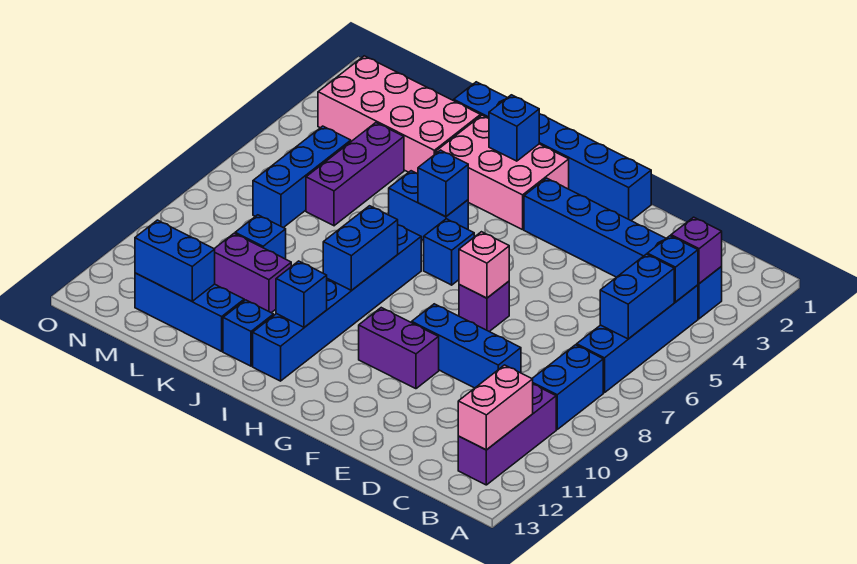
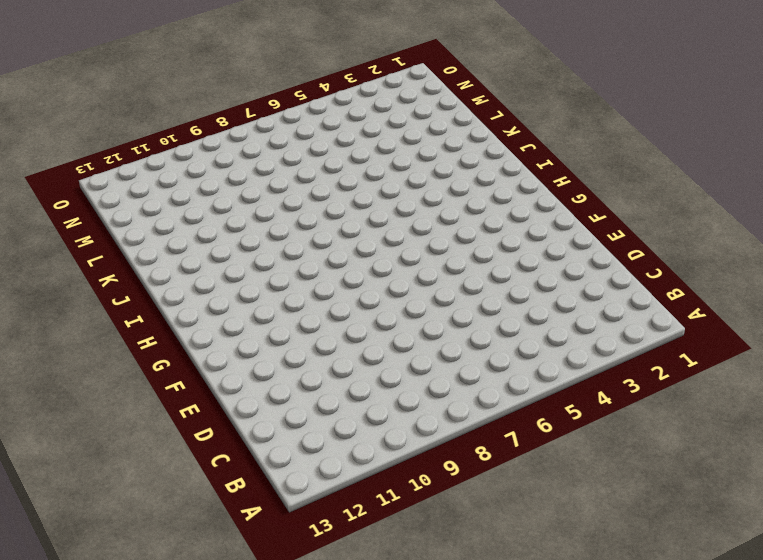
none -> blue 1x6 brick [524,178,722,319]
none -> blue 1x4 brick [577,285,698,393]
none -> blue 1x2 brick [532,345,603,429]

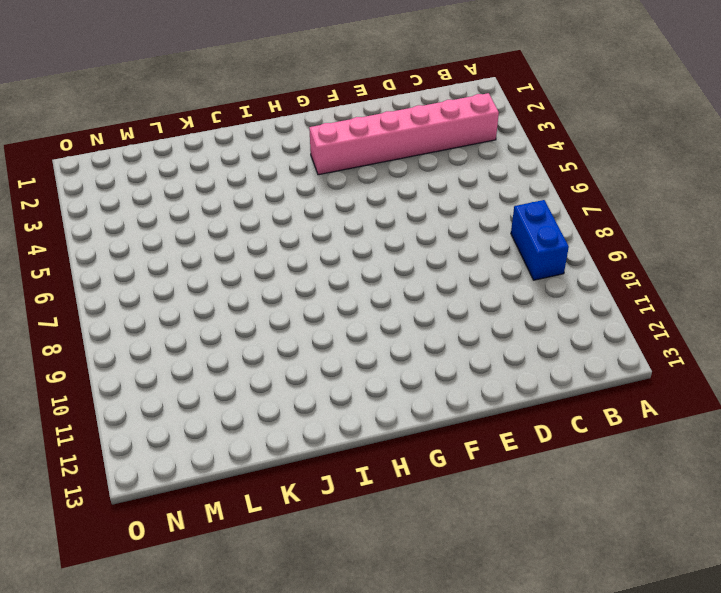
pink 1x6 brick [309,93,499,175] -> blue 1x6 brick [524,178,722,319]
none -> blue 1x4 brick [577,285,698,393]
none -> purple 1x3 brick [458,384,556,485]
none -> blue 1x3 brick [412,304,521,388]

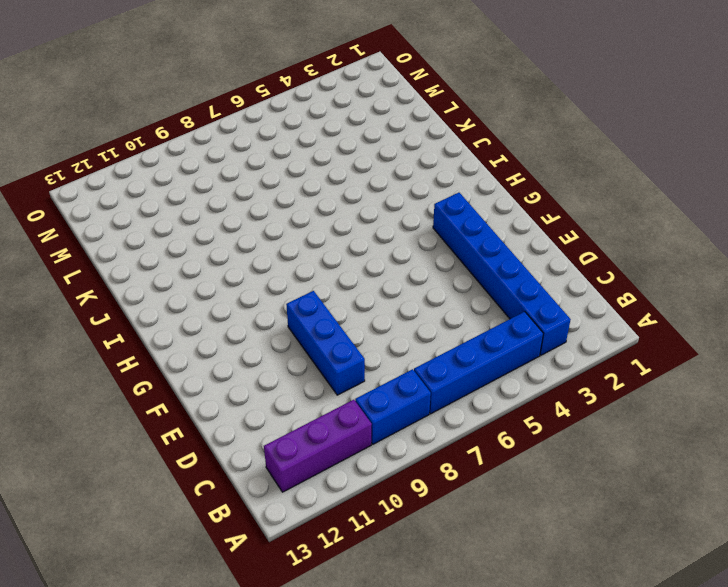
none -> blue 1x6 brick [454,82,651,220]
none -> purple 1x1 brick [459,281,509,332]
none -> purple 1x2 brick [359,308,439,389]

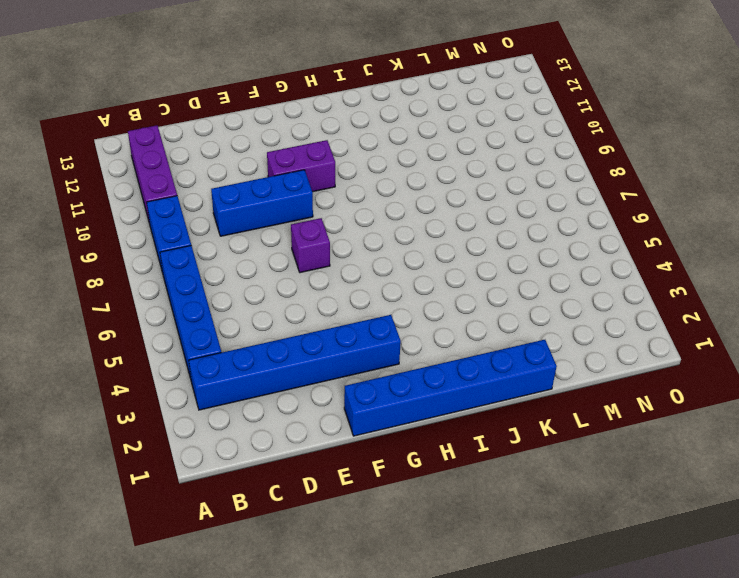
none -> pink 2x3 brick [436,115,569,230]
none -> blue 1x1 brick [424,219,474,285]
none -> blue 1x2 brick [389,171,468,241]

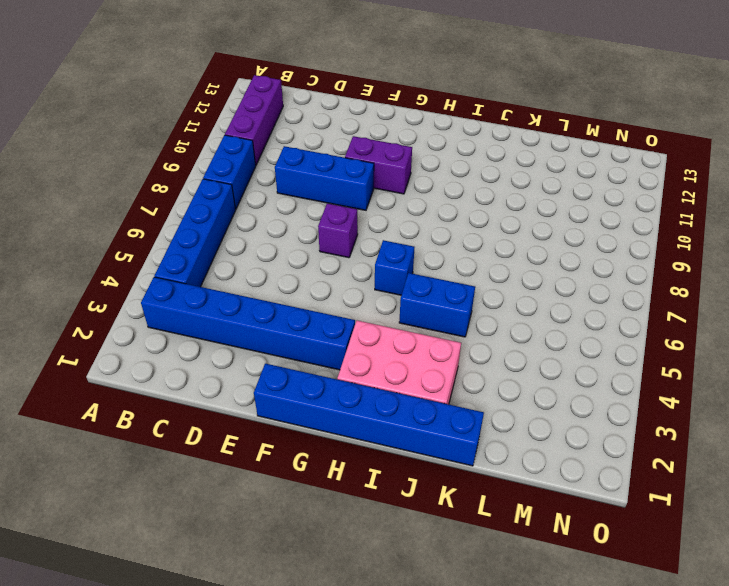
none -> blue 1x6 brick [253,225,421,381]
none -> blue 1x1 brick [223,300,274,366]
none -> pink 2x4 brick [318,56,481,174]

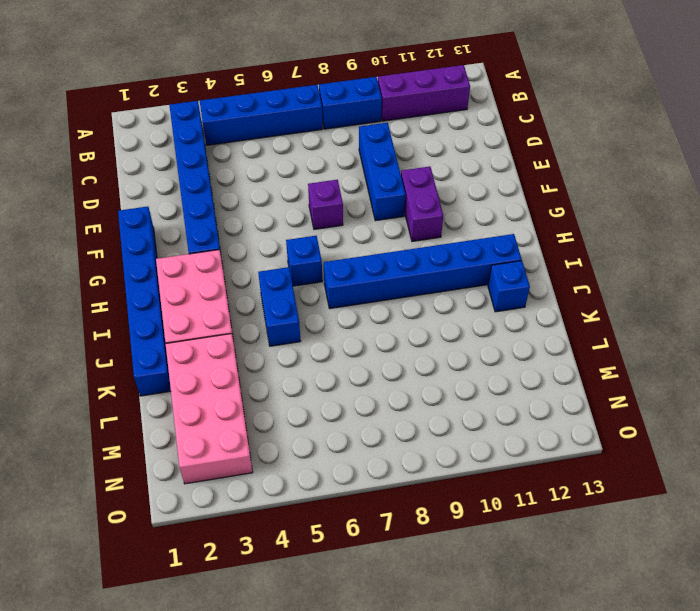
none -> purple 1x2 brick [214,233,291,313]
none -> blue 1x3 brick [135,273,244,351]
none -> purple 1x3 brick [306,123,404,226]

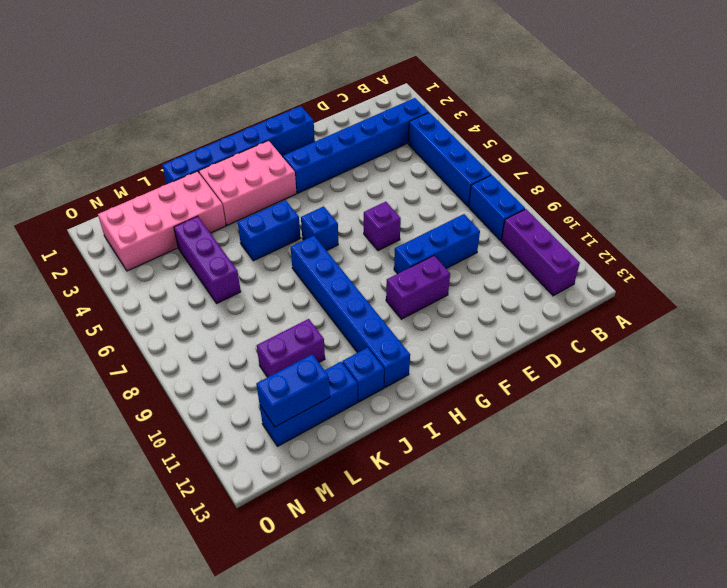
none -> blue 1x1 brick [235,215,286,259]
none -> blue 1x3 brick [253,126,351,228]
none -> purple 1x1 brick [671,217,722,284]

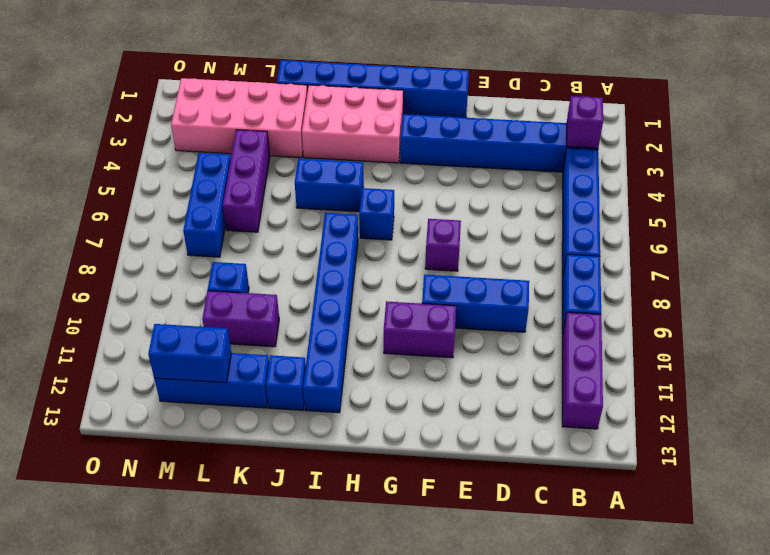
none -> blue 1x1 brick [647,236,698,302]
none -> blue 1x2 brick [600,254,674,339]
none -> pink 1x2 brick [458,365,533,450]

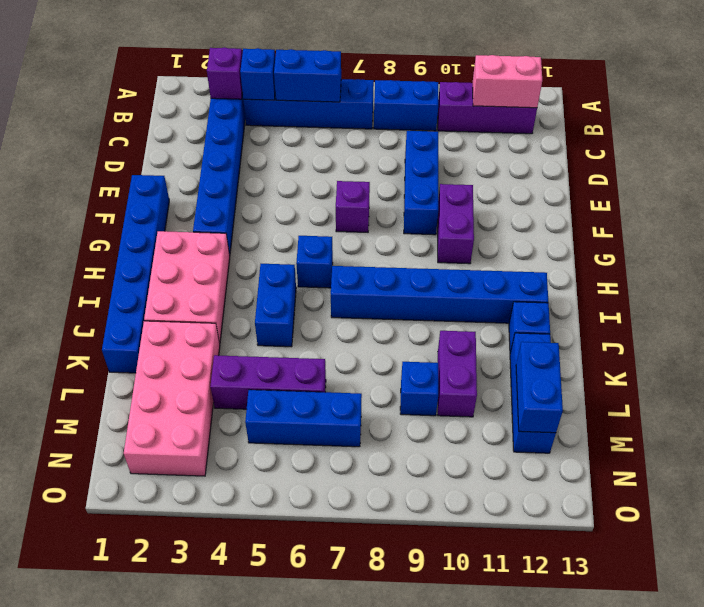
none -> pink 1x1 brick [459,232,509,298]
none -> blue 1x1 brick [489,95,539,161]
none -> blue 1x1 brick [418,150,468,217]

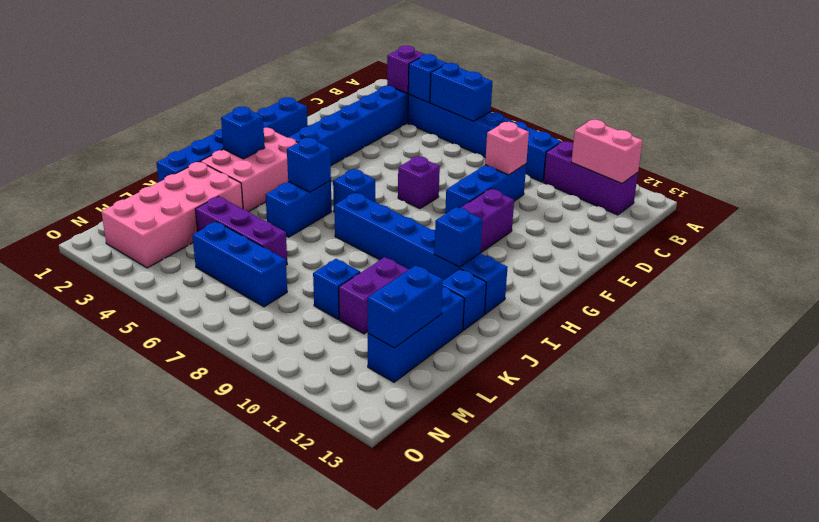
pink 1x1 brick [485,122,529,175] -> pink 1x1 brick moved to [459,232,509,298]
none -> blue 1x2 brick [323,206,398,291]

